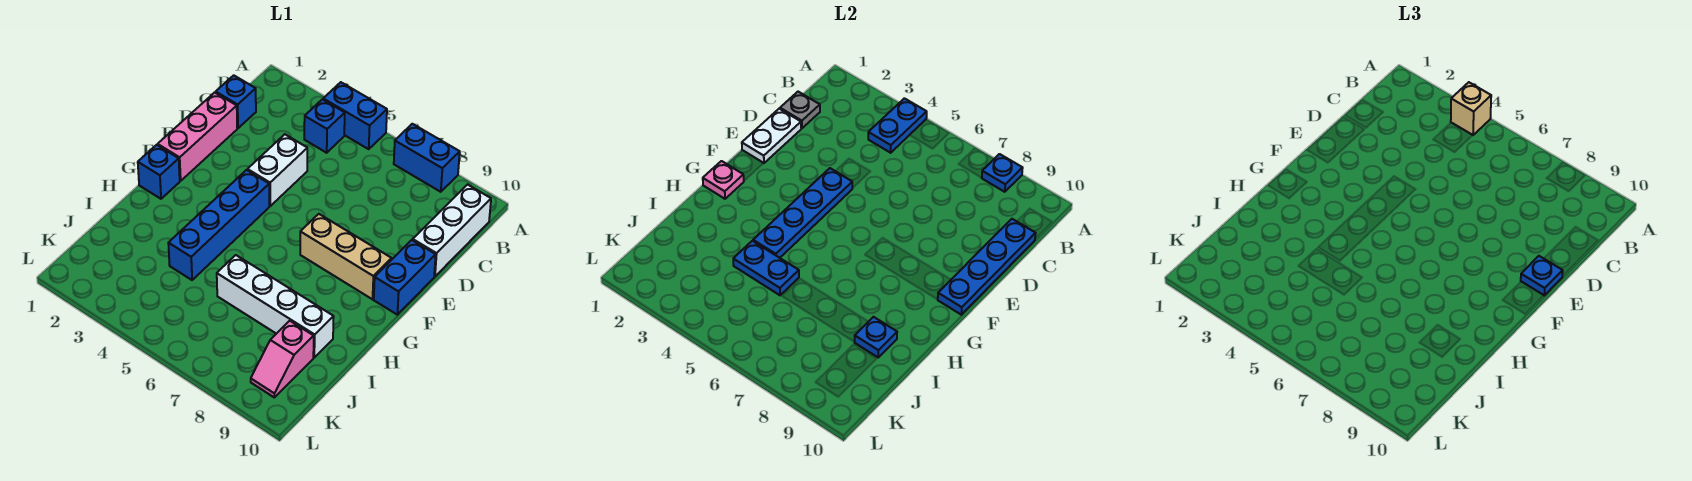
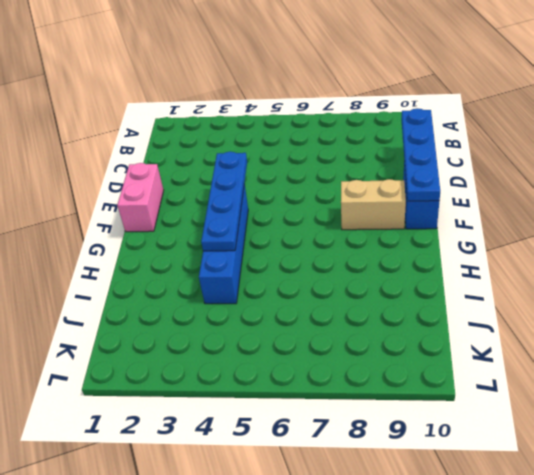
pink 1x2 brick [117,163,164,232] -> pink 1x3 brick [158,92,237,181]
tan 1x2 brick [341,179,406,230] -> tan 1x3 brick [300,214,392,299]
none -> blue 1x2 brick [323,82,387,149]
none -> blue 1x2 brick [394,124,460,192]
none -> blue 1x1 brick [304,99,345,153]

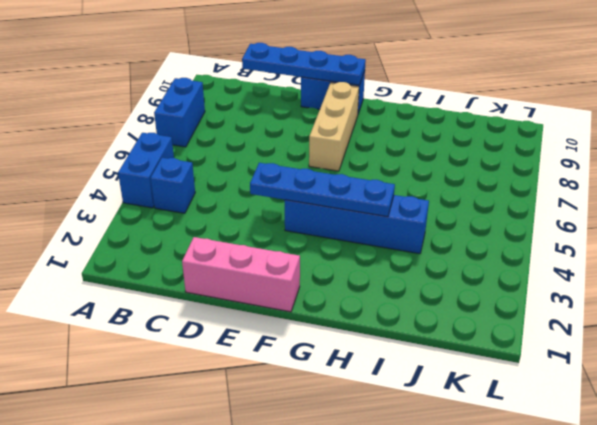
none -> white 1x3 brick [413,185,491,276]
none -> blue 1x1 brick [216,75,256,128]
none -> white 1x2 brick [247,134,307,206]

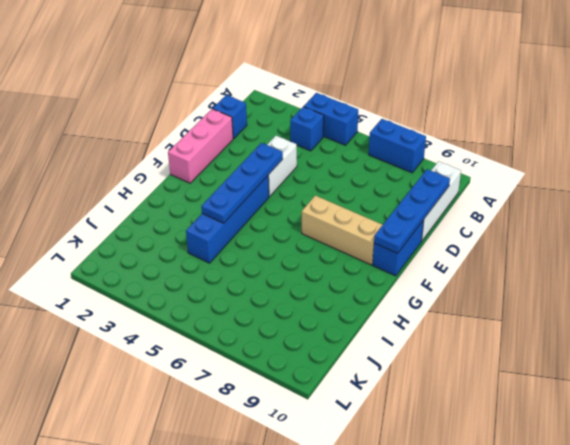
none -> blue 1x1 brick [138,145,180,199]
none -> white 1x4 brick [217,255,334,357]
none -> pink 1x2 slope [251,321,314,397]

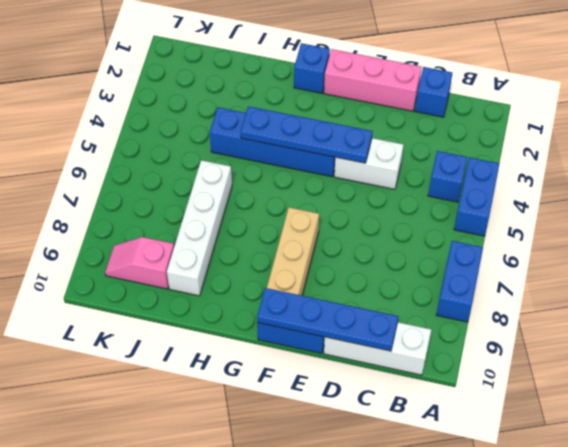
none -> blue 1x2 plate [868,98,927,153]
none -> blue 1x1 plate [982,154,1023,192]
none -> grey 1x1 plate [780,92,820,128]

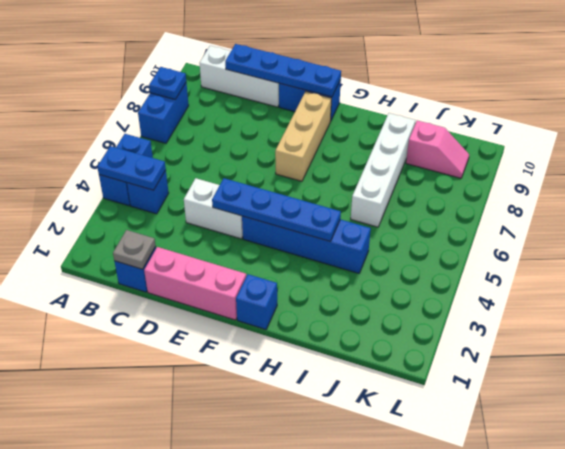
none -> white 1x2 plate [742,109,801,163]
none -> pink 1x1 plate [703,161,744,199]
none -> blue 1x2 plate [733,241,799,295]

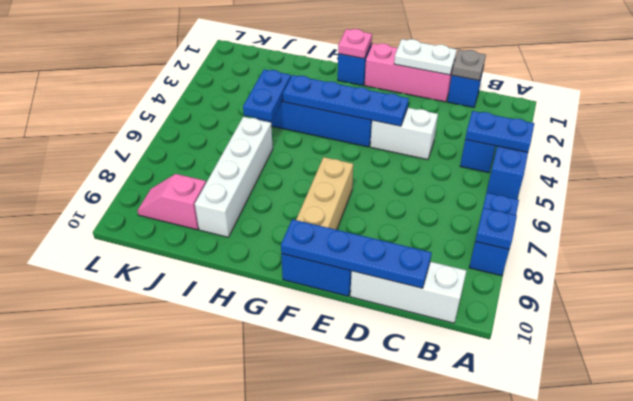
none -> blue 1x1 plate [855,317,897,357]
none -> tan 1x1 brick [1451,82,1491,135]
none -> blue 1x1 plate [1521,256,1563,295]

